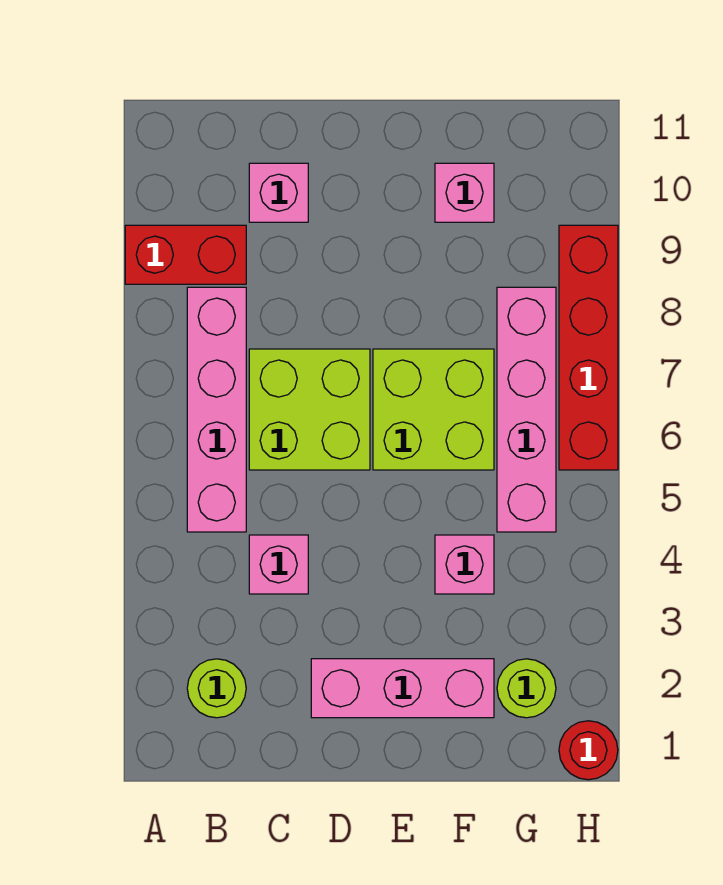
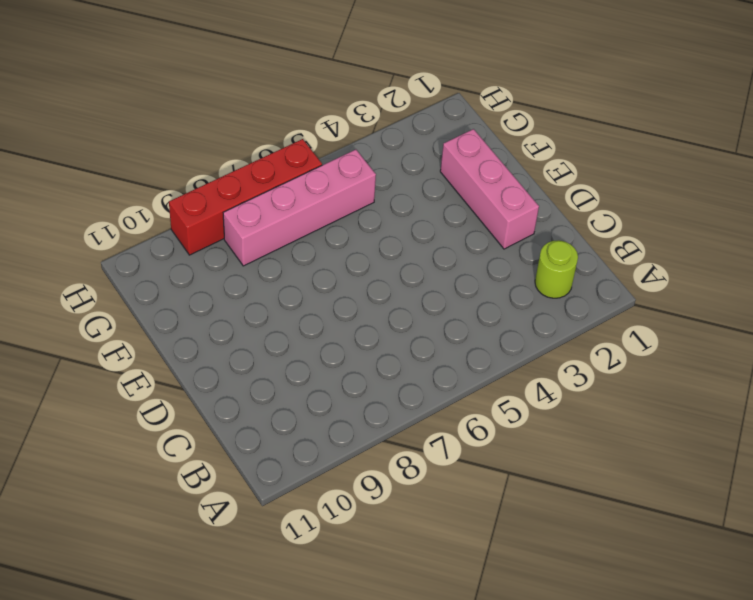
none -> red 1x2 brick [125,225,246,284]
none -> pink 1x4 brick [187,287,246,532]
none -> pink 1x1 brick [249,535,308,594]

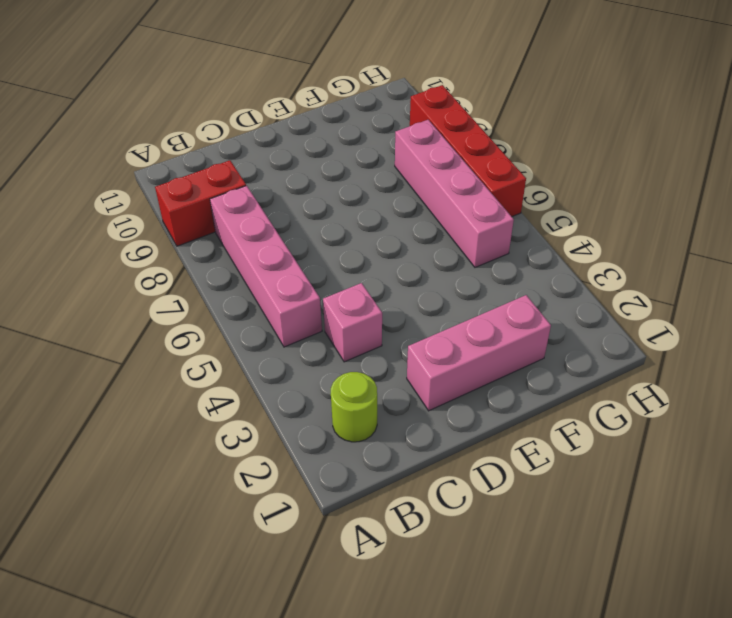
none -> lime 2x2 brick [249,349,370,470]
none -> pink 1x1 brick [249,163,308,222]
none -> lime 2x2 brick [373,349,494,470]

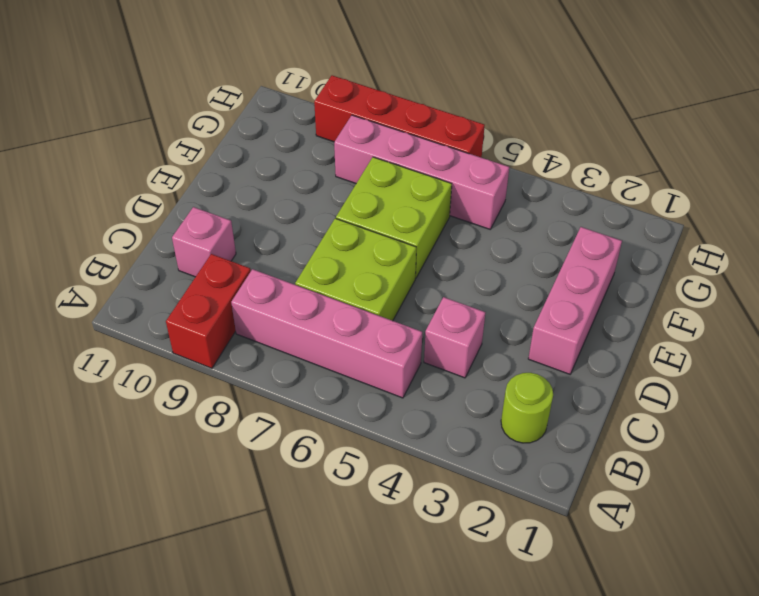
none -> pink 1x1 brick [435,535,494,594]
none -> pink 1x1 brick [435,163,494,222]
none -> lime 1x1 round brick [497,659,556,718]

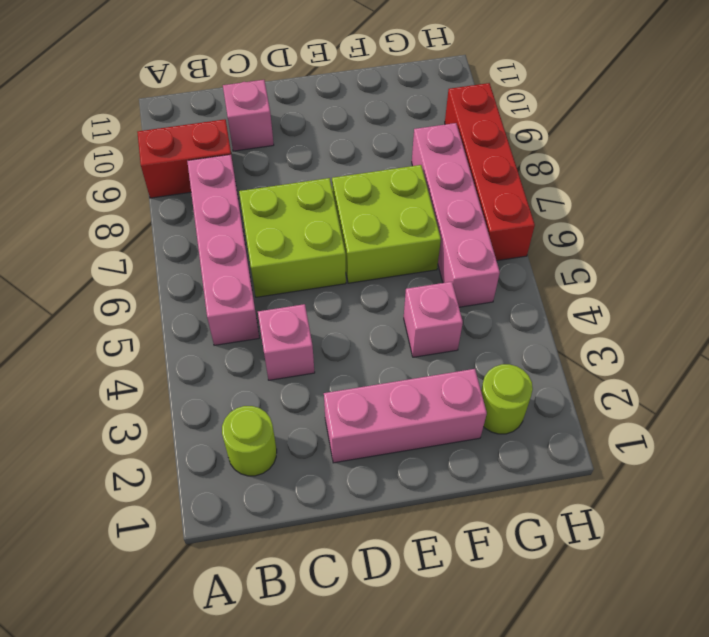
none -> pink 1x1 brick [435,163,494,222]
none -> red 1x1 round brick [559,721,618,780]

